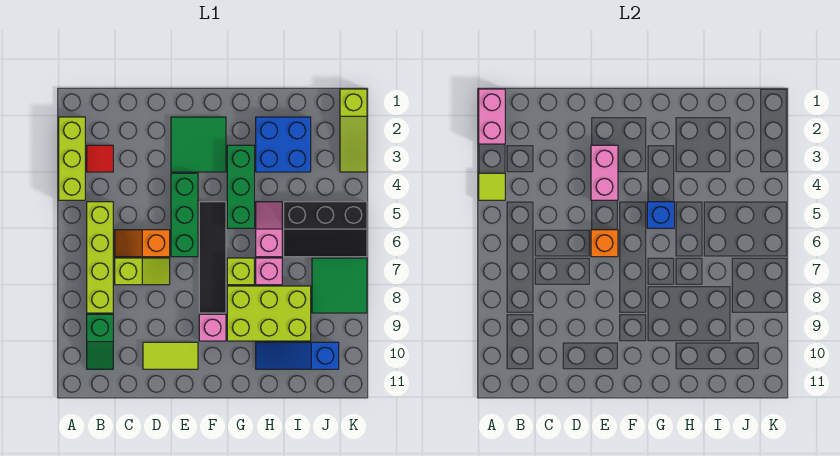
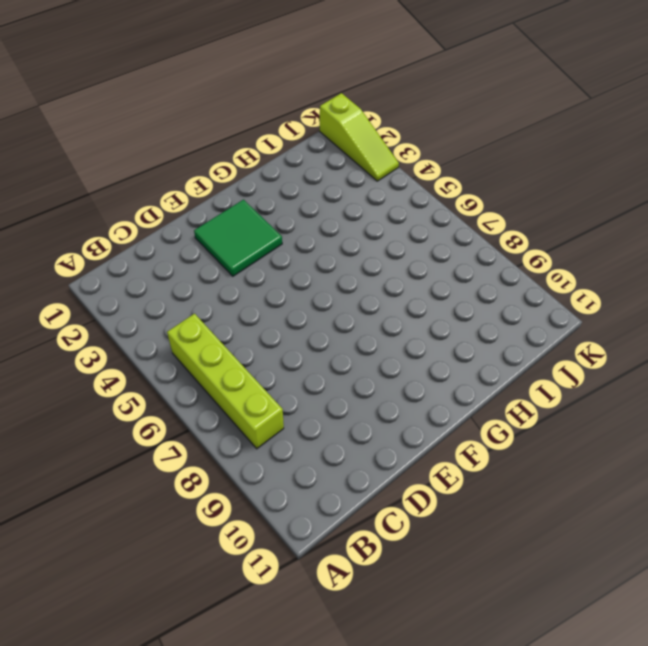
none -> lime 1x3 brick [59,117,85,200]
none -> red 1x1 tile [87,145,113,172]
none -> green 1x2 slope [87,314,113,369]

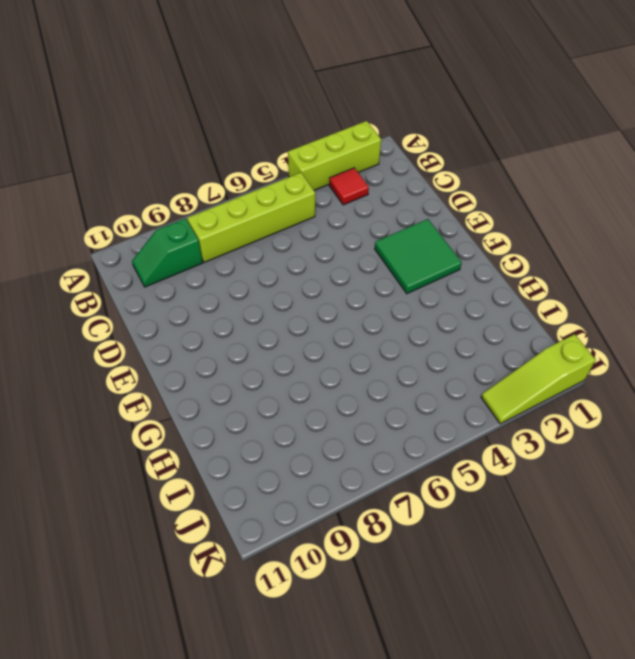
none -> orange 1x2 slope [115,230,170,257]
none -> lime 1x2 slope [115,258,170,285]
none -> lime 1x2 tile [143,342,198,369]

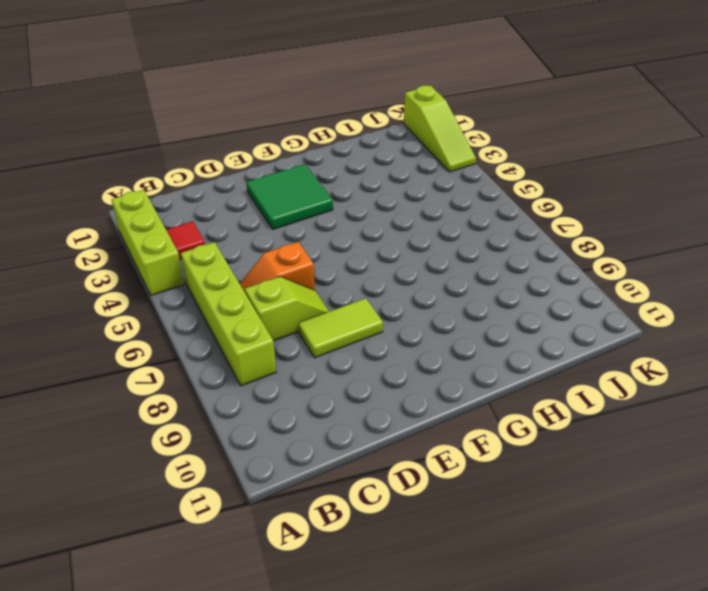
lime 1x2 tile [298,298,383,358] -> lime 1x2 tile moved to [143,342,198,369]
none -> green 1x2 slope [87,314,113,369]
none -> green 1x3 brick [171,173,198,257]
none -> black 1x4 tile [199,202,226,313]

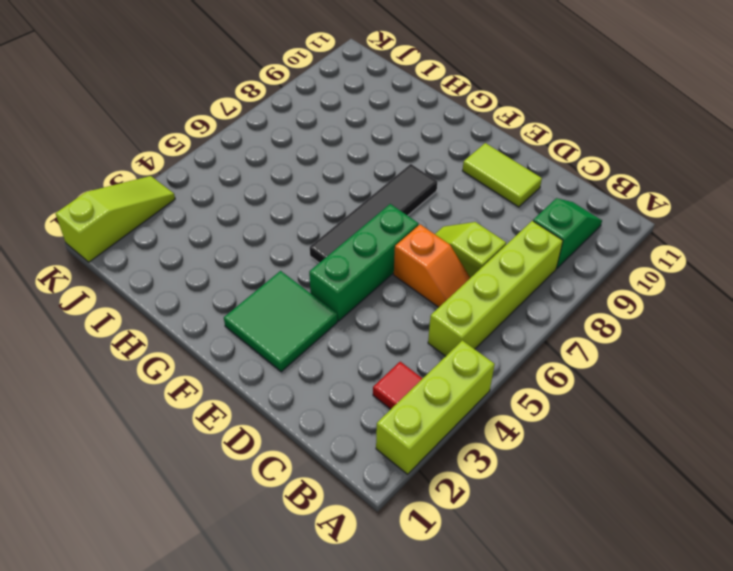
none -> pink 1x1 brick [199,314,226,341]
none -> green 1x3 brick [227,145,254,228]
none -> lime 1x1 brick [227,258,254,285]

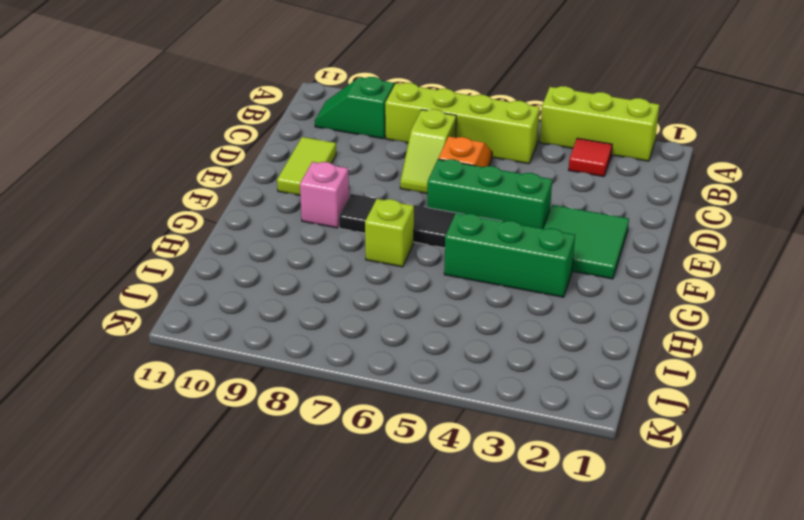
none -> lime 2x3 brick [227,286,311,341]
none -> blue 2x2 brick [256,117,311,172]
none -> pink 1x2 slope [256,202,282,257]

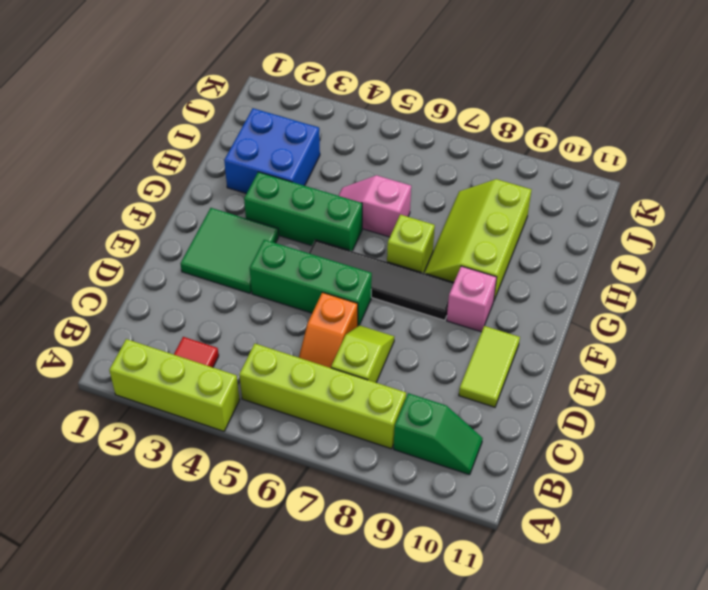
lime 2x3 slope [424,179,531,300] -> lime 2x3 brick [227,286,311,341]
none -> pink 1x1 brick [256,258,282,285]
none -> blue 1x3 slope [256,342,339,369]
none -> black 2x3 slope [284,202,367,257]

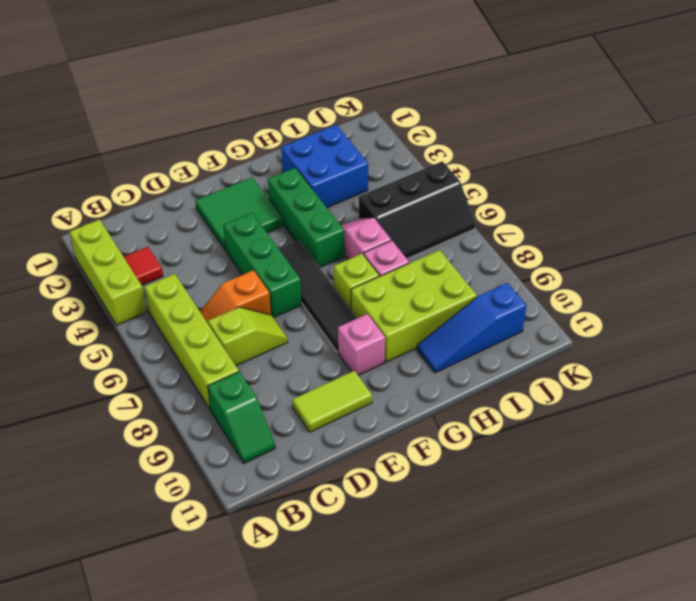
none -> green 2x2 tile [312,258,367,313]
none -> lime 1x3 slope [340,89,367,172]
none -> pink 1x2 brick [479,89,505,144]

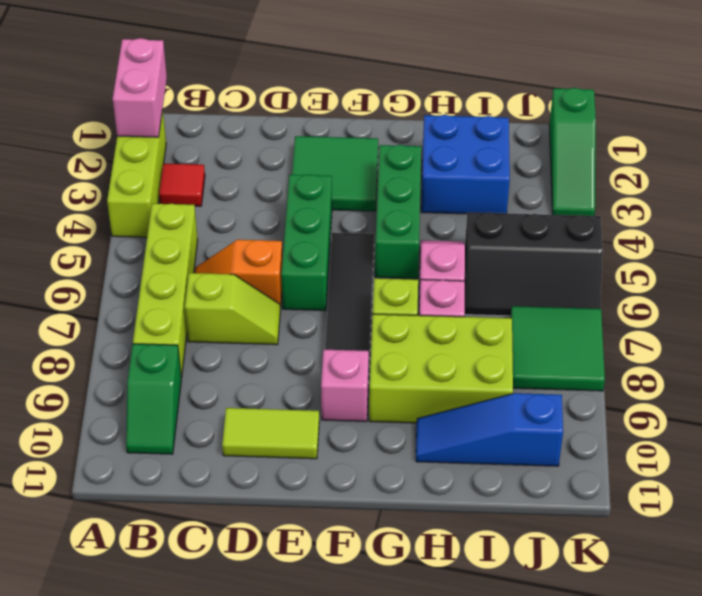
green 1x3 slope [549,88,596,216] -> lime 1x3 slope [340,89,367,172]
none -> lime 1x1 tile [479,173,505,200]
none -> pink 1x2 brick [591,145,618,200]
none -> orange 1x1 brick [591,230,618,257]

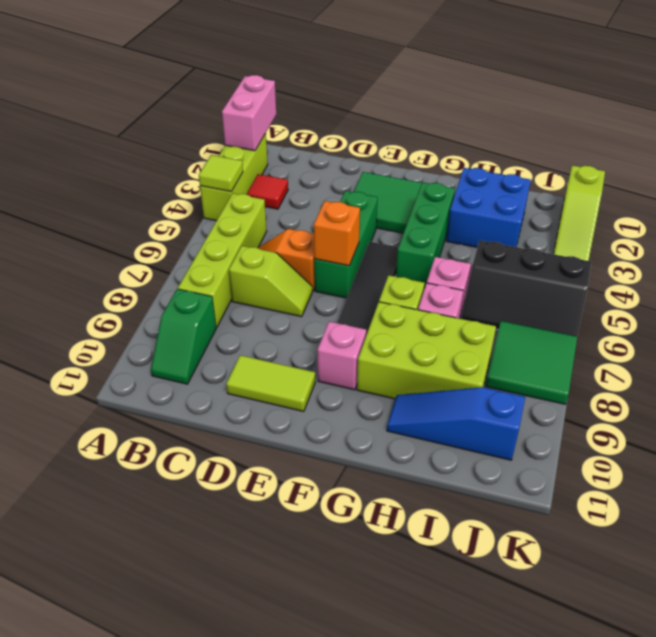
none -> pink 1x2 brick [591,145,618,200]
none -> blue 1x1 brick [647,202,674,228]

